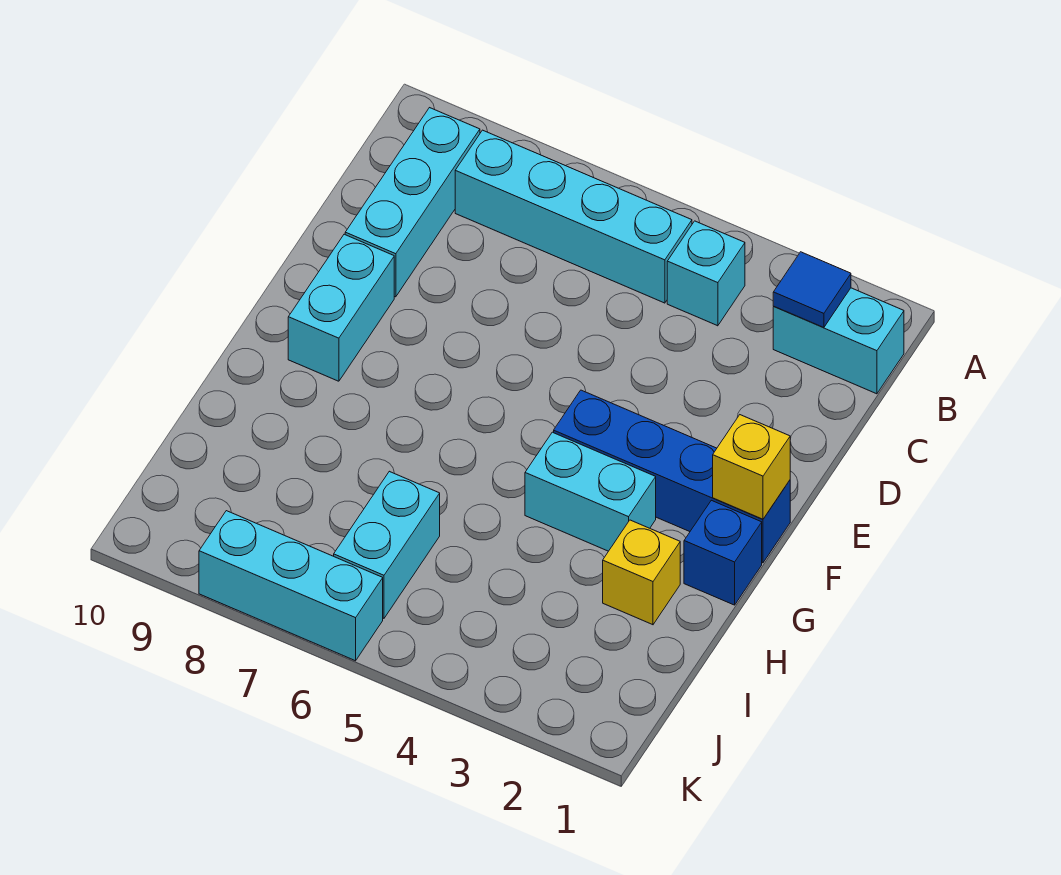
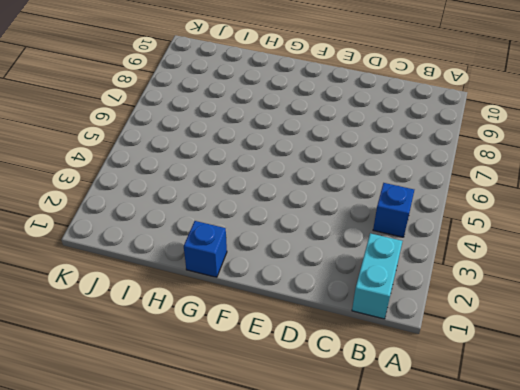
blue 1x1 brick [373,183,414,237] -> cyan 1x1 brick [667,221,745,326]
none -> cyan 1x4 brick [455,130,692,303]
none -> cyan 1x3 brick [345,108,480,297]
none -> cyan 1x2 brick [288,234,394,381]

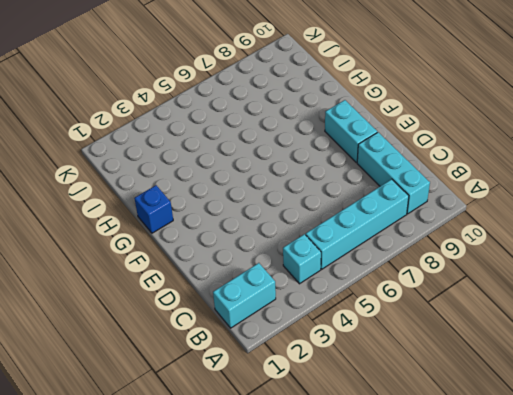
none -> blue 1x4 brick [554,390,790,563]
none -> cyan 1x2 brick [525,432,656,551]
none -> yellow 1x1 brick [603,520,680,625]

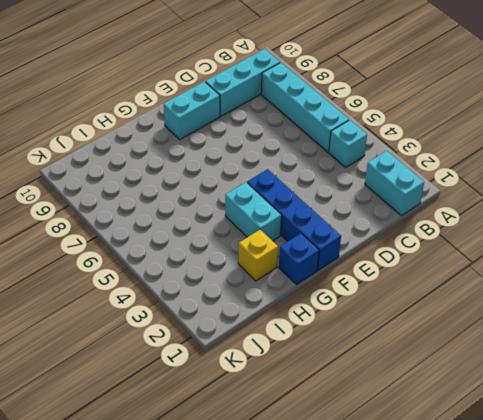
none -> cyan 1x2 brick [334,471,440,618]
none -> cyan 1x3 brick [199,511,383,661]
none -> blue 1x1 tile [773,252,851,327]

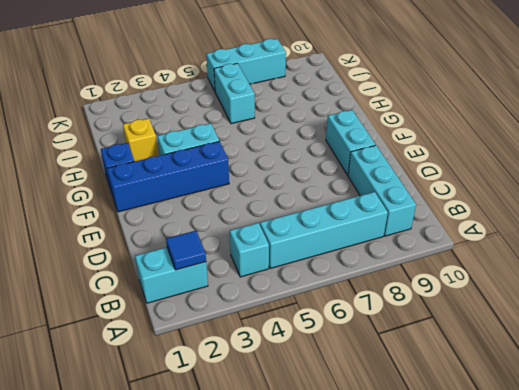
none -> yellow 1x1 brick [713,415,790,519]

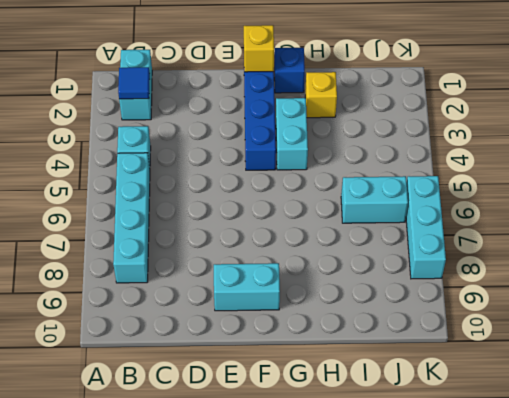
none -> cyan 1x3 brick [345,108,480,297]

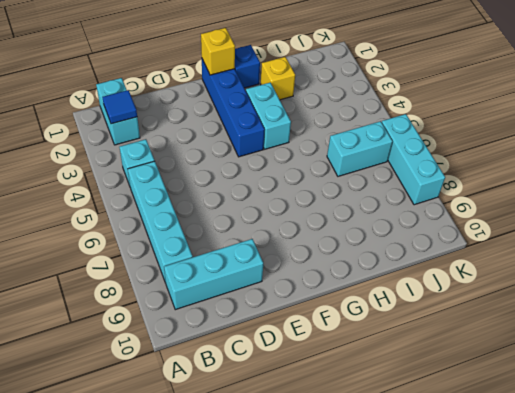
none -> cyan 1x2 brick [288,234,394,381]

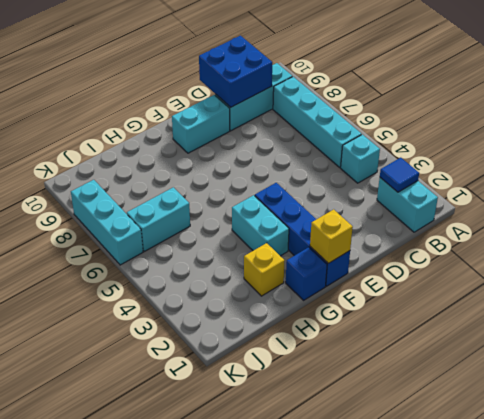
blue 2x2 brick [199,36,272,107] -> none

